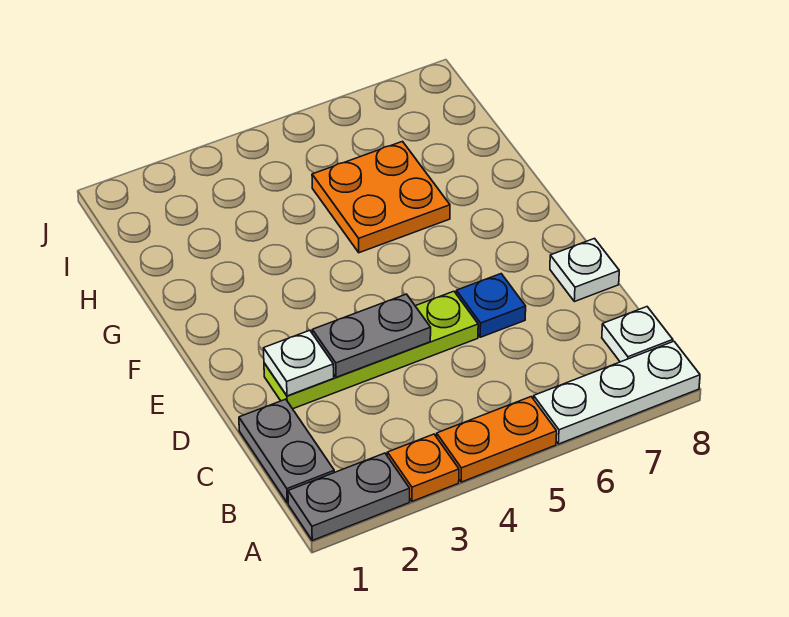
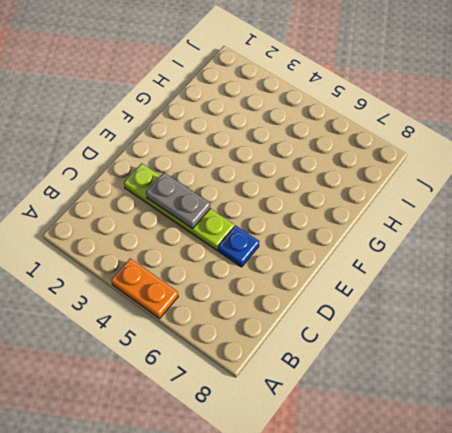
none -> grey 1x2 plate [288,453,410,540]
none -> orange 1x1 plate [387,434,459,501]
none -> white 1x3 plate [534,341,700,444]

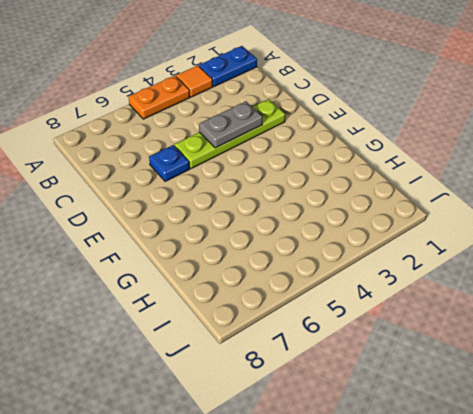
blue 1x2 plate [199,46,257,87] -> grey 1x2 plate [288,453,410,540]
orange 1x1 tile [176,66,213,97] -> orange 1x1 plate [387,434,459,501]
none -> white 1x3 plate [534,341,700,444]
none -> grey 1x2 plate [239,399,334,503]
none -> white 1x1 plate [602,307,673,362]

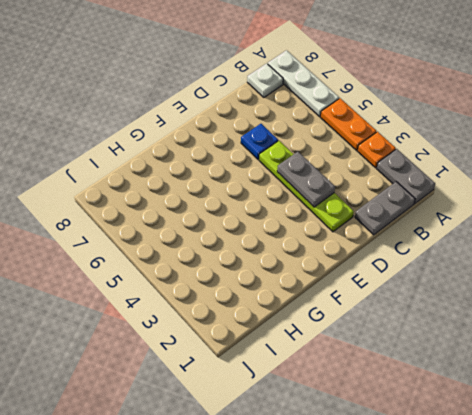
none -> white 1x1 plate [550,239,619,302]
none -> orange 2x2 plate [312,141,450,253]
none -> white 1x1 plate [264,330,334,396]

